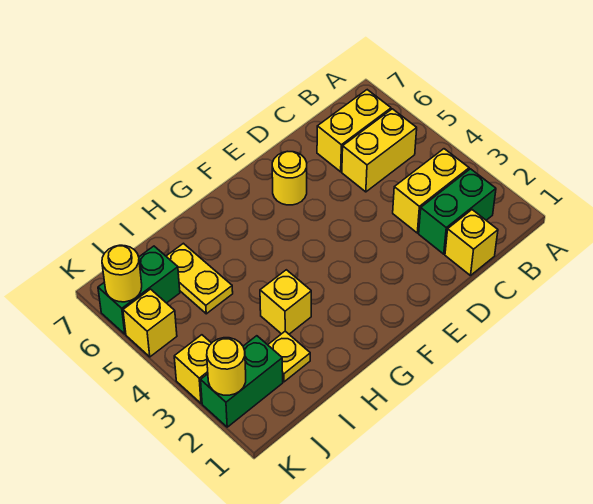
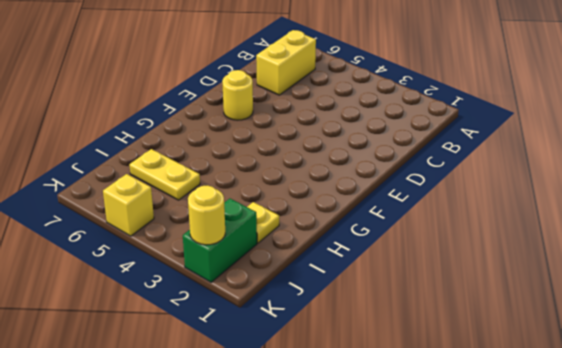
none -> green 1x2 brick [419,169,496,254]
none -> yellow 1x2 brick [393,149,469,233]
none -> yellow 1x2 brick [342,109,417,192]

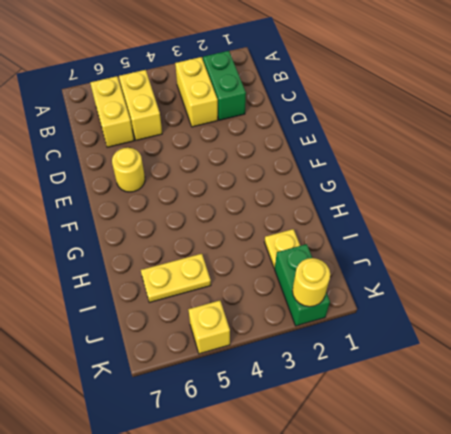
none -> yellow 1x1 brick [445,210,498,276]
none -> yellow 1x1 brick [260,270,311,334]
none -> green 1x2 brick [98,246,180,334]

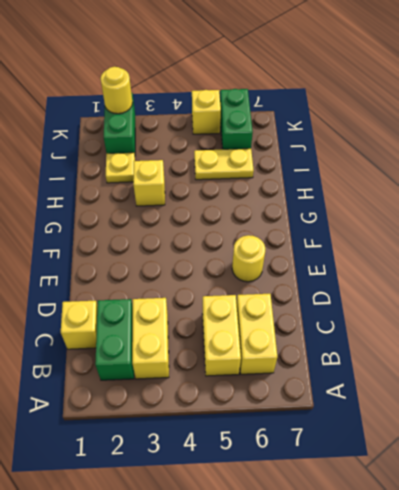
none -> yellow 1x1 brick [174,335,211,403]
none -> yellow 1x1 round brick [102,245,142,302]

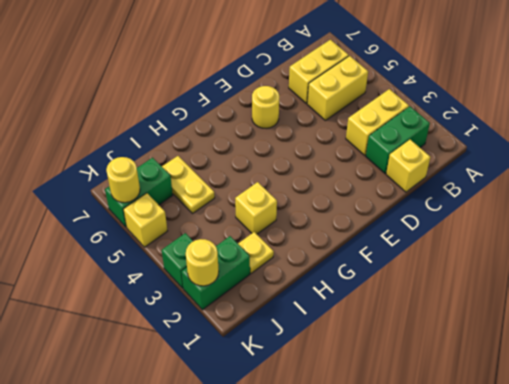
green 1x1 brick [162,233,193,288] -> yellow 1x1 brick [174,335,211,403]

